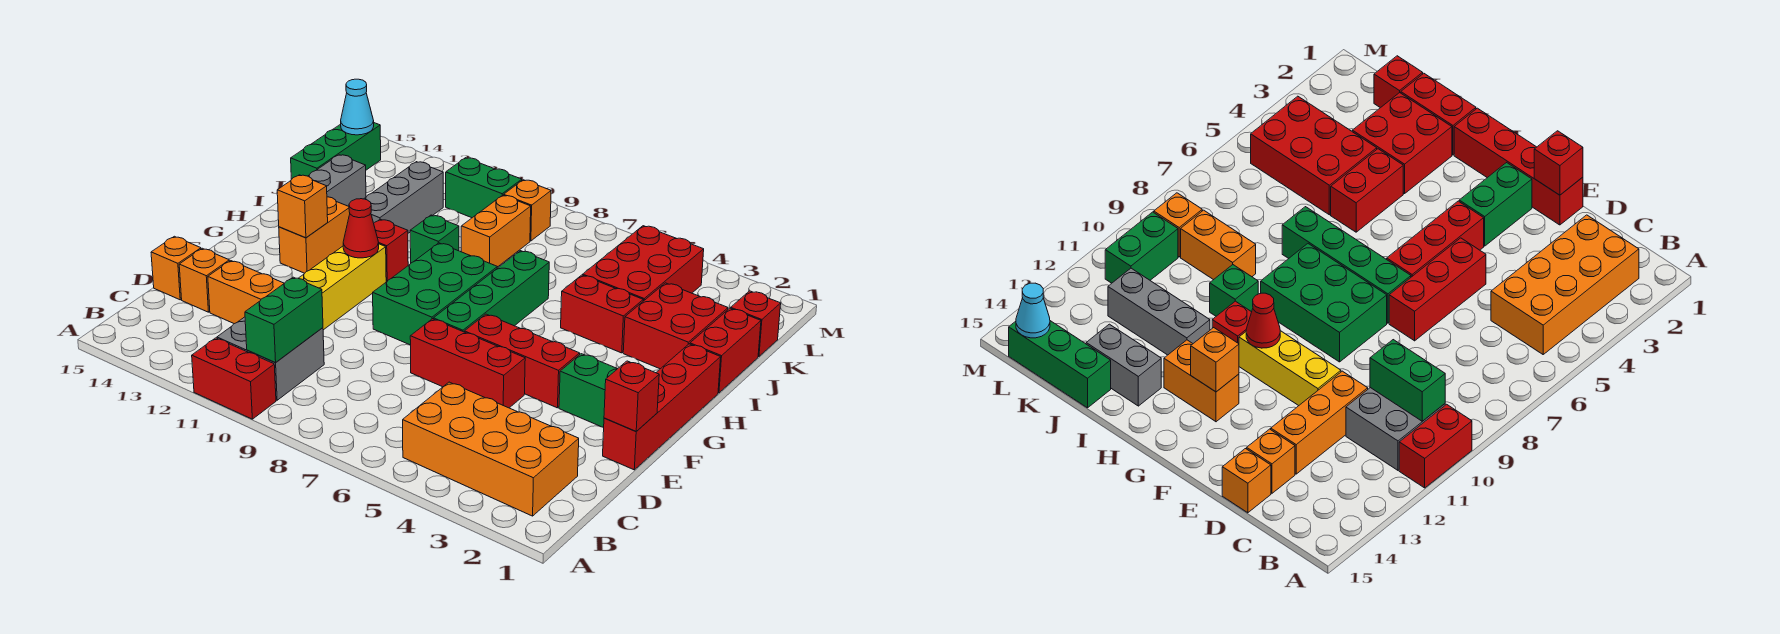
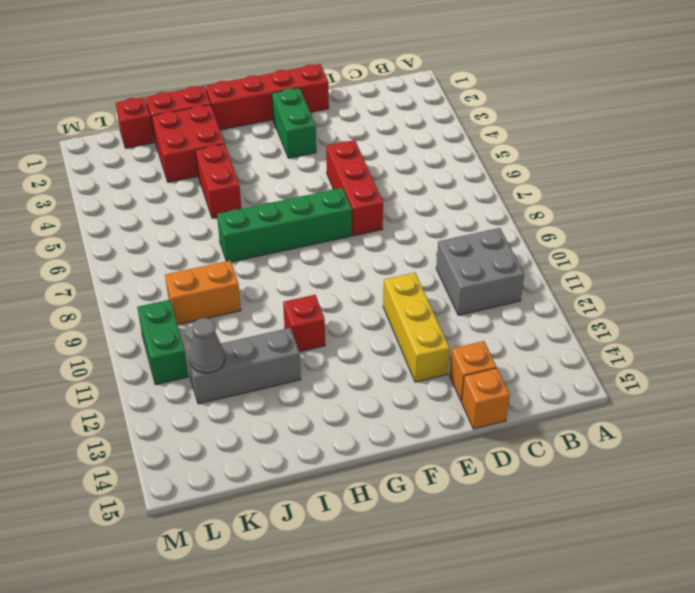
yellow 1x3 brick [383,273,449,382] -> yellow 1x3 brick turned to [298,244,386,330]
grey 1x1 cone [190,318,225,373] -> none
none -> red 1x2 brick [192,338,276,419]
none -> orange 2x4 brick [403,382,579,516]
none -> orange 1x3 brick [208,261,284,324]
none -> red 1x3 brick [464,314,580,408]

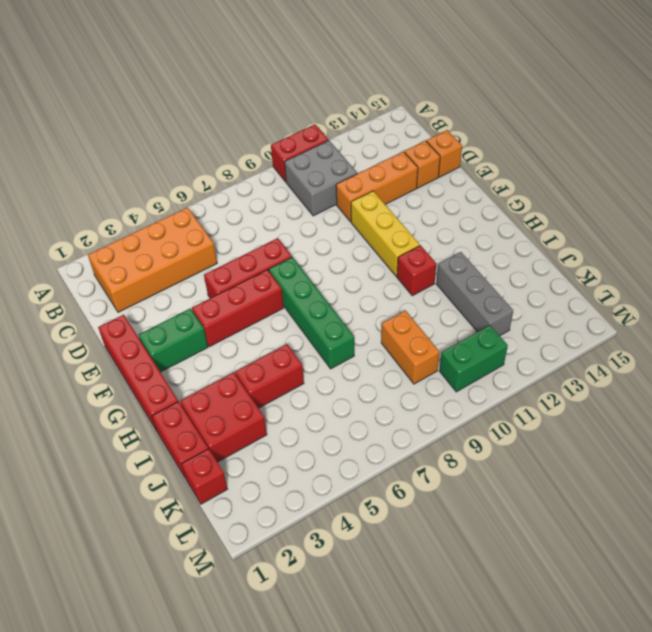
none -> green 2x3 brick [373,243,497,345]
none -> orange 1x2 brick [279,197,350,273]
none -> green 1x1 brick [410,215,459,263]
none -> grey 1x2 brick [309,155,366,206]

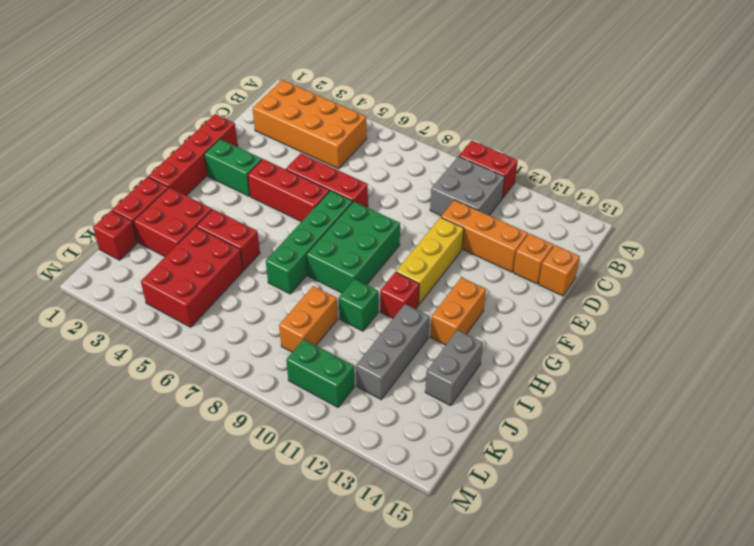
none -> green 1x3 brick [291,123,381,180]
none -> orange 1x1 brick [504,180,551,241]
none -> green 1x2 brick [245,277,323,363]
none -> red 1x1 brick [604,361,659,431]

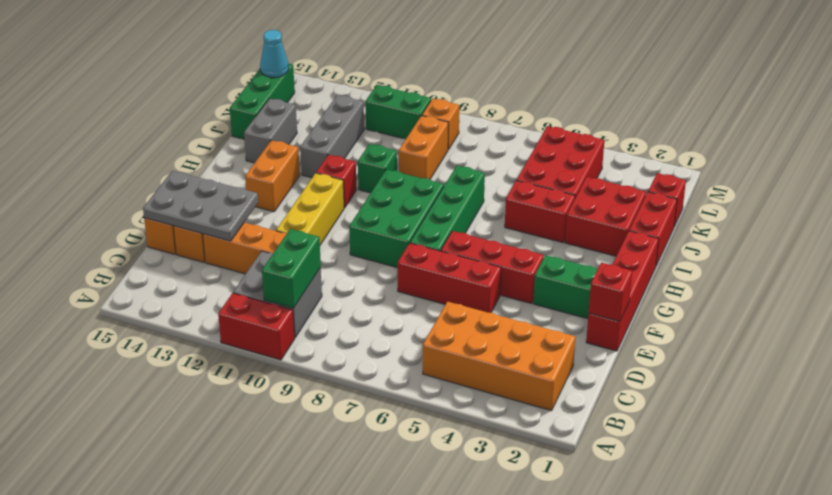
grey 2x3 plate [143,171,258,241] -> none
none -> red 1x1 cone [343,199,379,258]
none -> orange 1x1 brick [277,175,328,238]

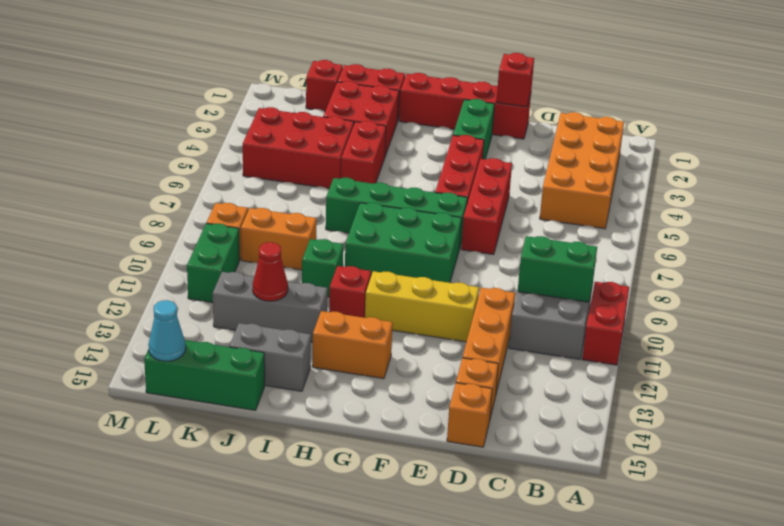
red 1x1 cone [253,242,288,301] -> red 1x1 cone moved to [343,199,379,258]
none -> orange 1x1 brick [277,175,328,238]

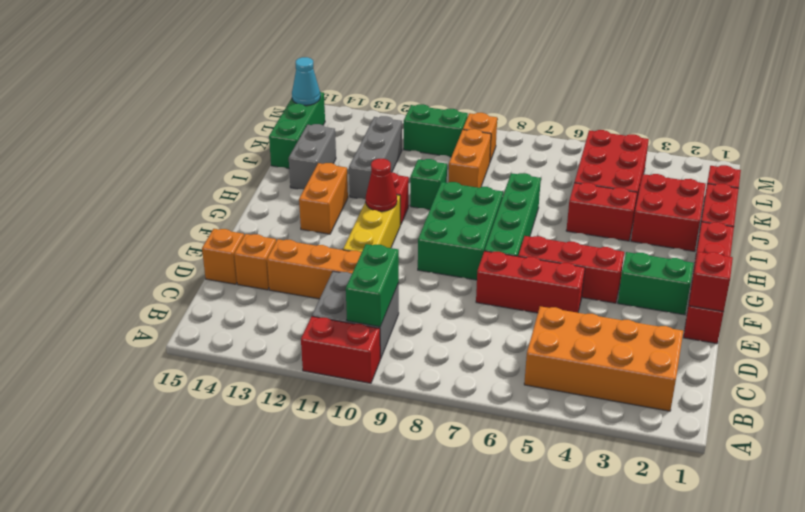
none -> orange 1x1 brick [277,175,328,238]

